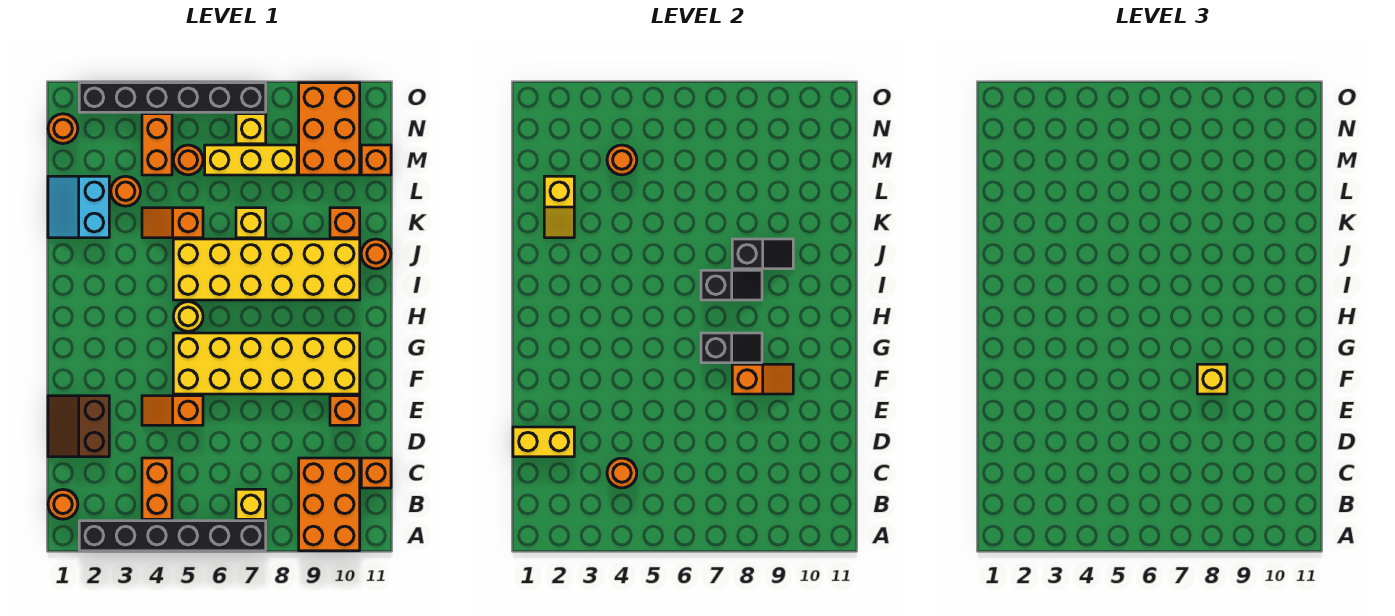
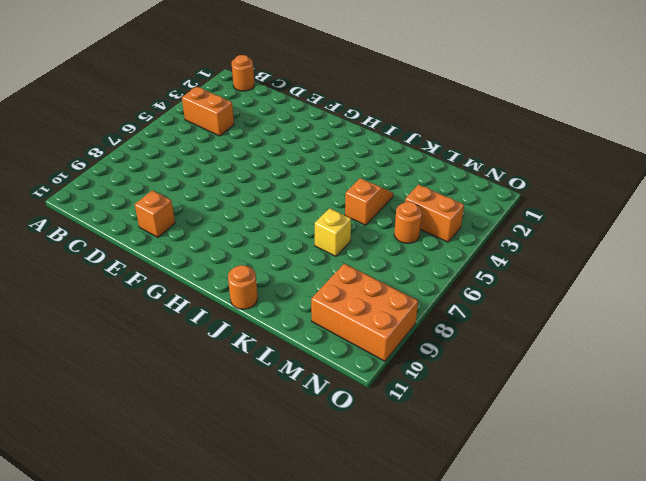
none -> black 1x6 brick [79,521,266,551]
none -> orange 2x3 brick [299,458,360,551]
none -> yellow 1x1 brick [236,489,266,519]
none -> orange 1x1 brick [361,458,391,488]

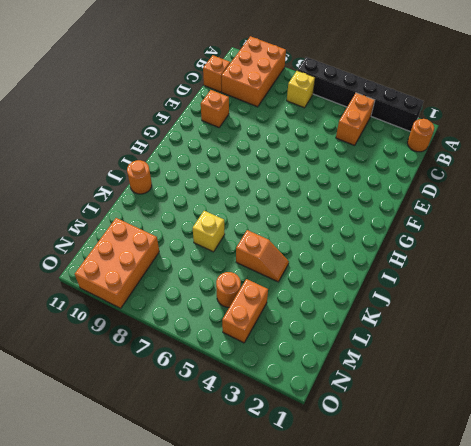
none -> brown 2x2 slope [48,396,109,457]
none -> orange 1x2 slope [142,396,203,425]
none -> yellow 2x6 brick [173,333,360,394]
none -> yellow 1x1 round brick [173,302,203,331]

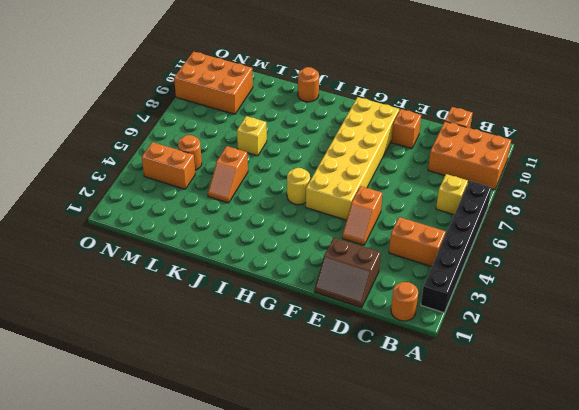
none -> yellow 2x6 brick [173,239,360,300]
none -> cyan 2x2 slope [48,176,109,238]
none -> orange 1x1 brick [330,208,360,238]
none -> orange 1x1 round brick [111,176,141,206]

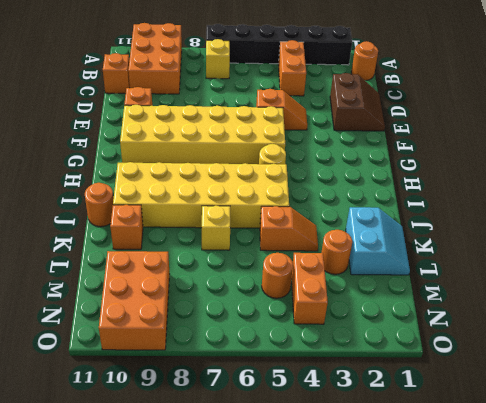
none -> yellow 1x3 brick [205,145,297,175]
none -> orange 1x1 brick [361,145,391,175]
none -> orange 1x1 round brick [48,114,78,144]
none -> yellow 1x1 brick [236,114,266,144]

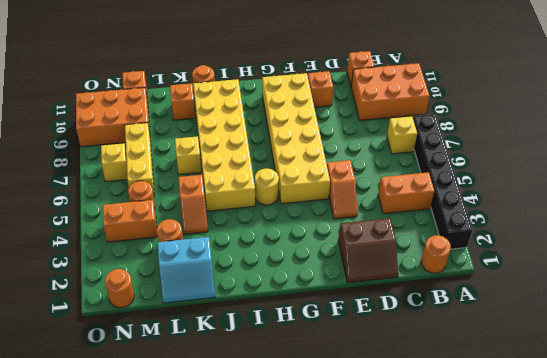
none -> black 1x6 brick [79,83,266,112]
none -> orange 1x1 round brick [607,458,637,488]
none -> yellow 1x2 brick [513,427,574,457]
none -> orange 1x2 slope [732,364,793,394]

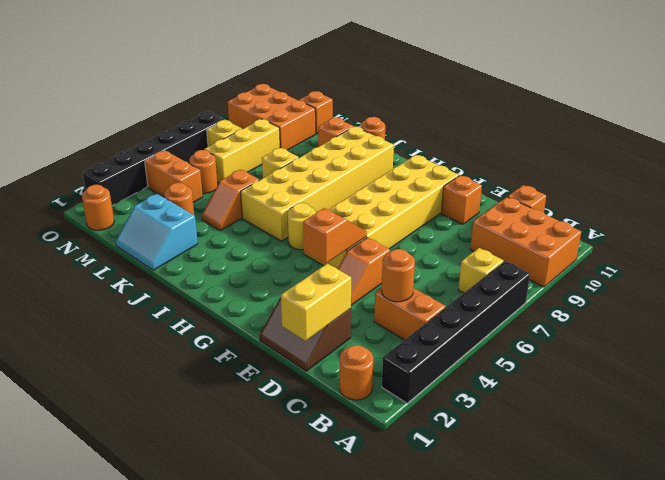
orange 1x2 slope [303,208,367,264] -> orange 1x2 slope moved to [732,364,793,394]
none -> black 1x2 slope [701,333,762,363]
none -> black 1x2 slope [701,270,762,300]
none -> black 1x2 slope [732,239,793,269]
none -> yellow 1x2 slope [544,176,574,238]

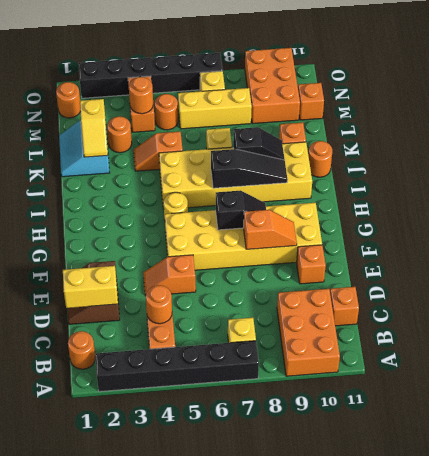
black 1x3 slope [211,149,288,188] -> black 1x2 slope [701,270,762,300]
none -> yellow 1x1 brick [1197,364,1227,394]

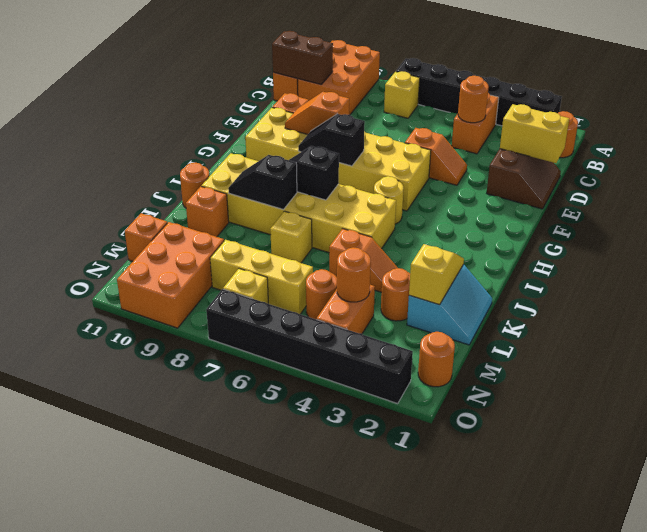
brown 1x2 brick [272,31,333,85] -> none
none -> yellow 1x1 brick [1197,364,1227,394]

